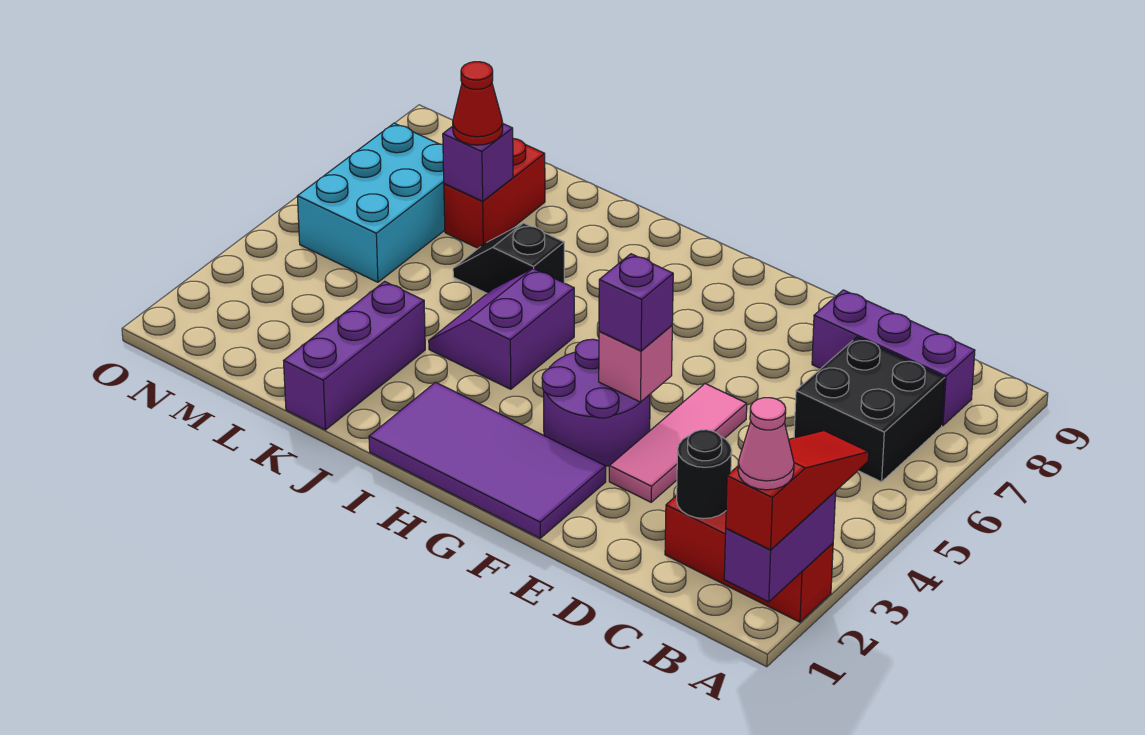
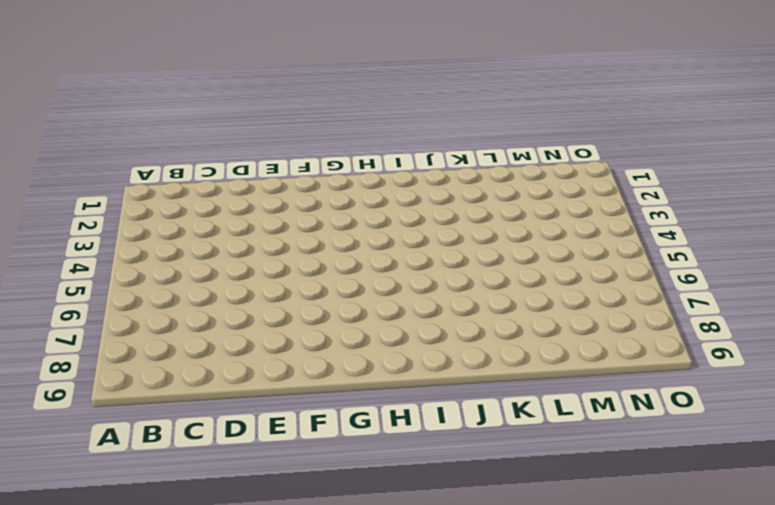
none -> red 1x3 brick [665,495,833,622]
none -> black 2x2 brick [794,337,945,482]
none -> purple 1x3 brick [812,290,975,426]

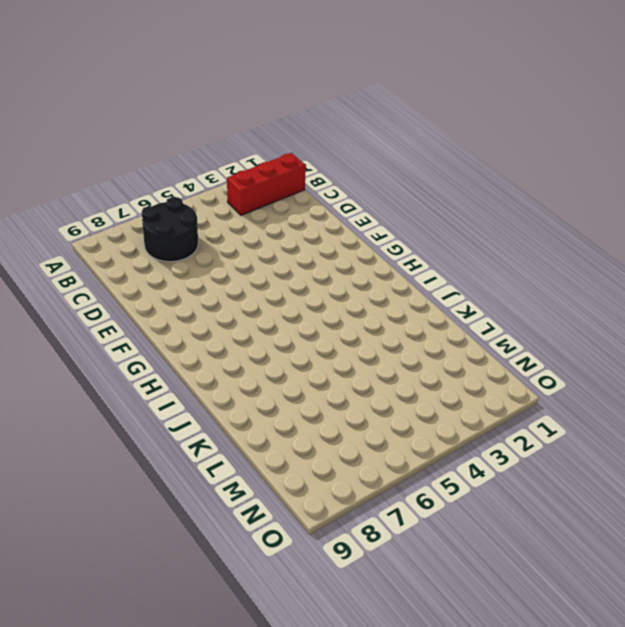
red 1x3 brick [227,153,306,215] -> red 1x3 brick turned to [665,495,833,622]
black 2x2 round brick [142,197,198,262] -> black 2x2 brick [794,337,945,482]
none -> purple 1x3 brick [812,290,975,426]
none -> pink 1x3 tile [609,384,747,502]
none -> purple 2x4 tile [369,382,606,538]

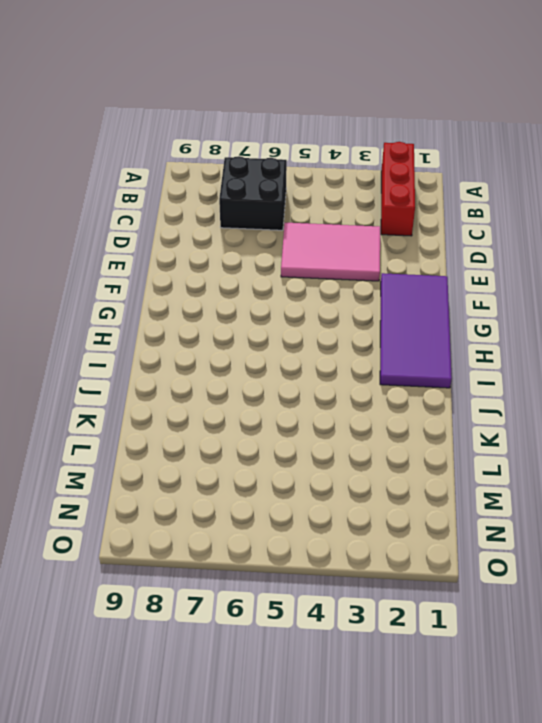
pink 2x3 tile [281,223,380,281] -> pink 1x3 tile [609,384,747,502]
none -> purple 1x3 brick [812,290,975,426]
none -> purple 2x2 round brick [542,339,650,466]
none -> purple 2x2 slope [429,268,574,389]

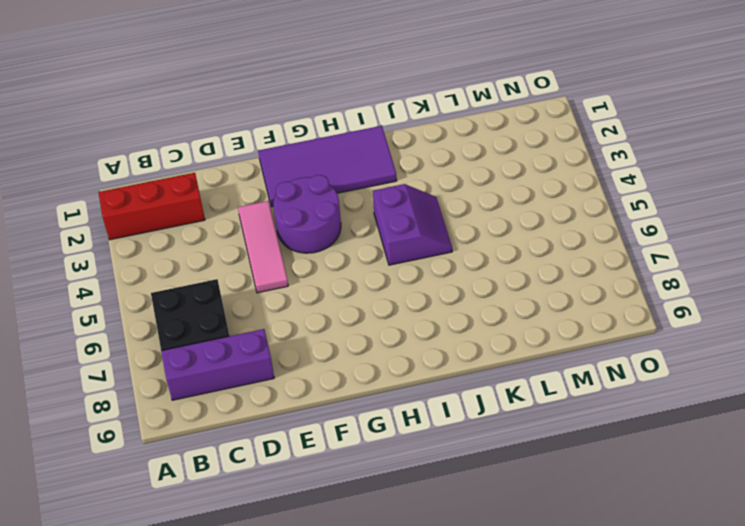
none -> black 1x2 slope [453,223,564,293]
none -> purple 1x3 brick [284,281,425,430]
none -> red 1x2 brick [444,138,545,248]

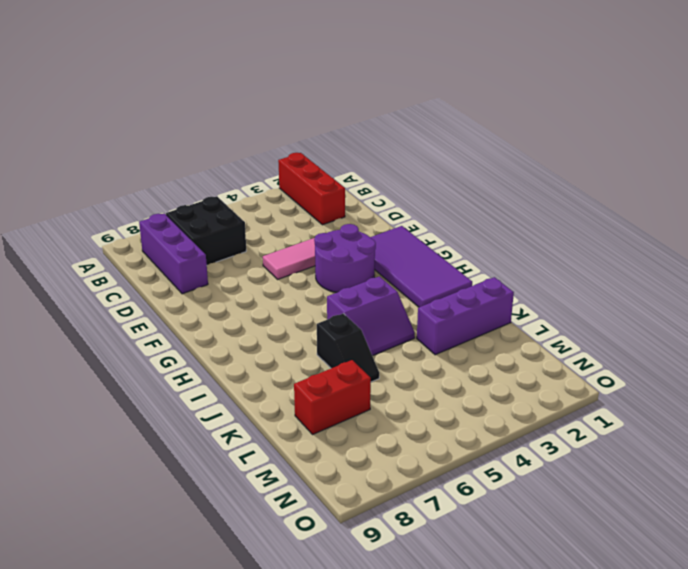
none -> cyan 2x3 brick [297,123,445,282]
none -> purple 1x2 brick [724,492,836,602]
none -> black 1x1 round brick [677,430,732,519]

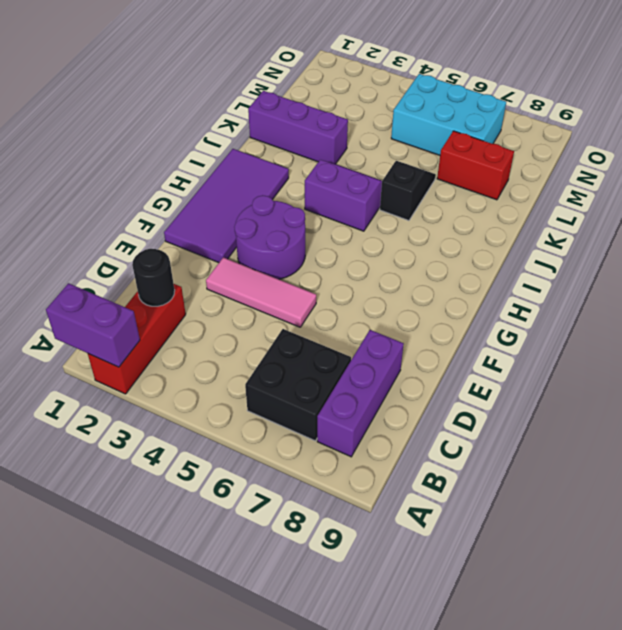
none -> pink 1x1 brick [599,326,672,402]
none -> purple 1x1 brick [443,124,513,201]
none -> red 1x3 slope [726,431,869,550]

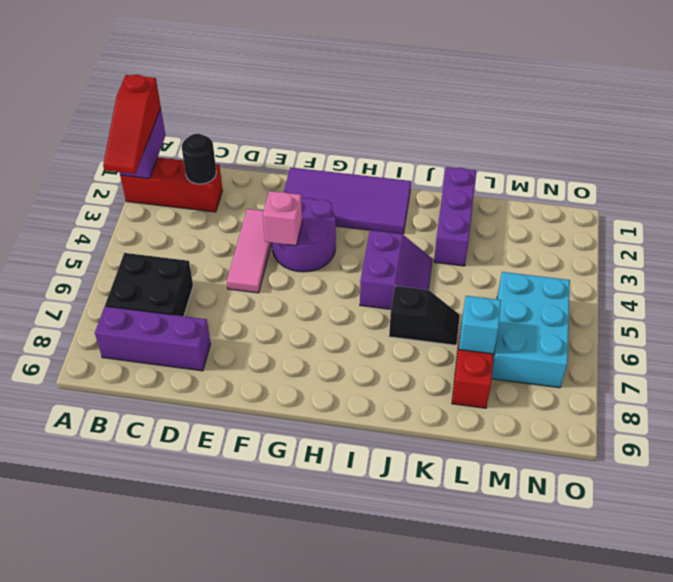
cyan 1x1 brick [459,296,501,354] -> purple 1x1 brick [443,124,513,201]
none -> purple 1x1 brick [599,254,673,351]
none -> red 1x1 cone [453,62,503,145]
none -> pink 1x1 cone [738,398,794,490]

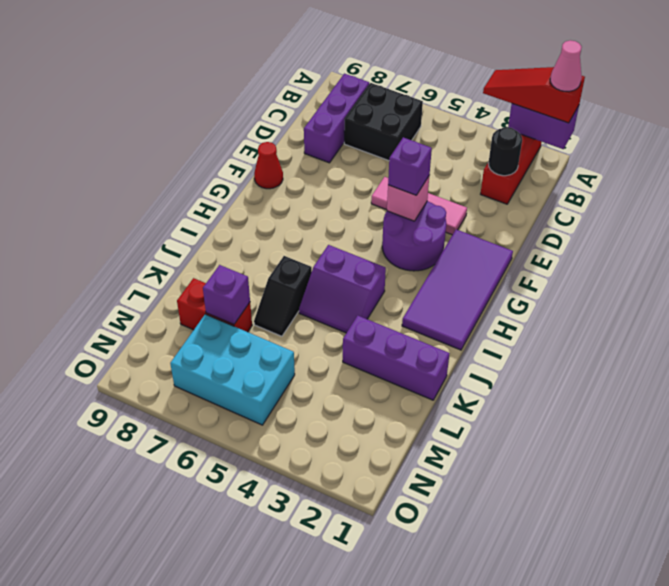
red 1x1 cone [254,142,283,189] -> red 1x1 cone moved to [453,62,503,145]

